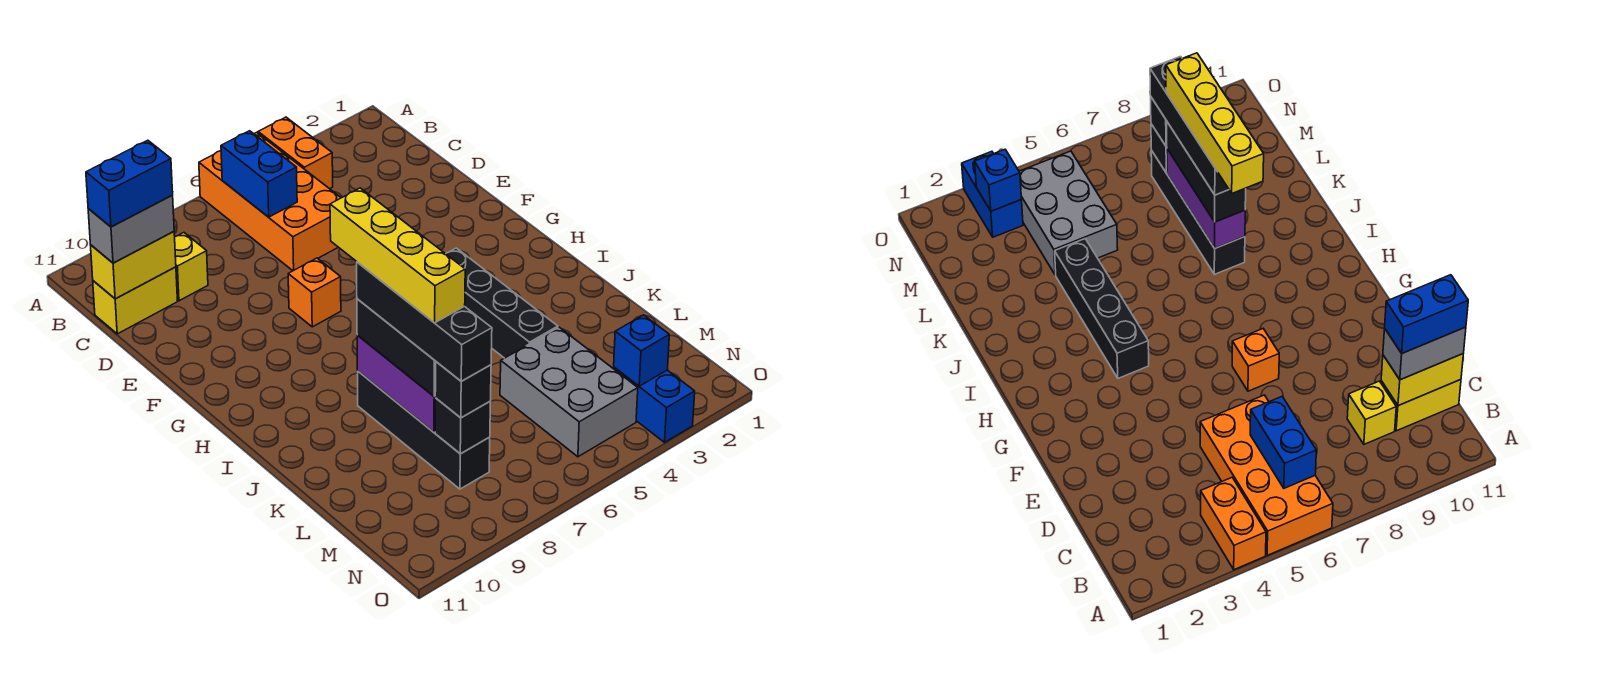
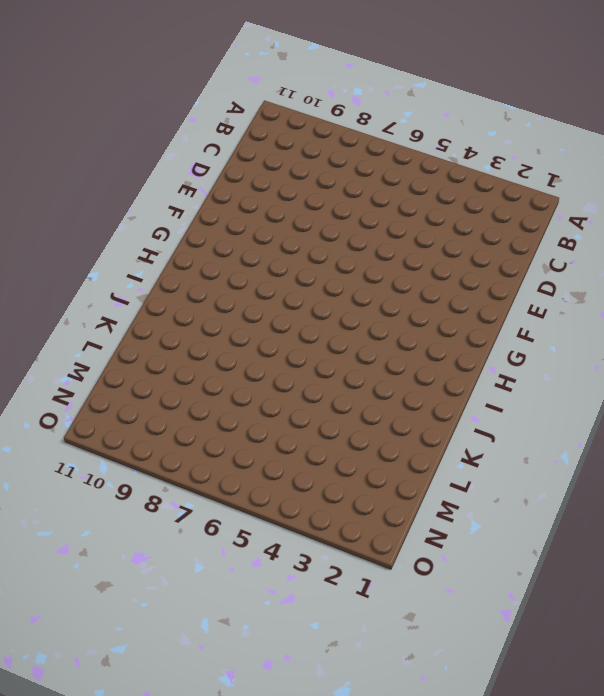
none -> orange 1x2 brick [258,117,333,189]
none -> orange 2x4 brick [199,132,341,271]
none -> yellow 1x1 brick [175,233,208,301]

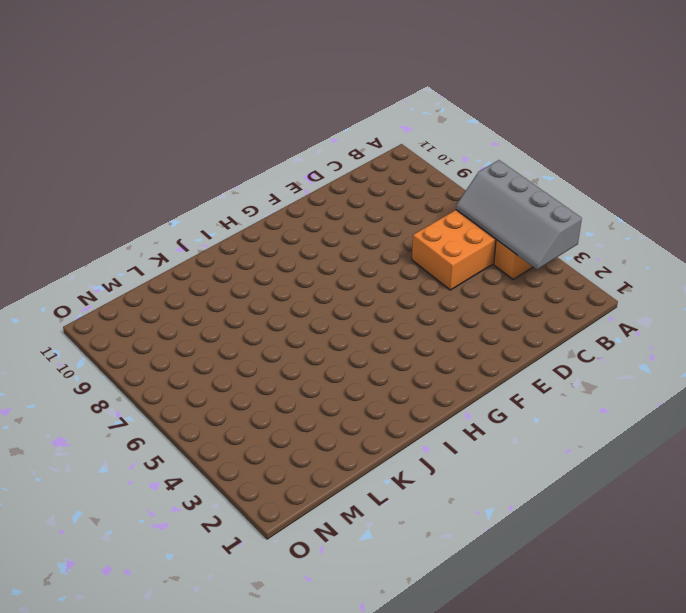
grey 2x4 slope [456,160,582,270] -> blue 1x2 brick [221,131,297,217]
none -> yellow 1x1 brick [175,233,208,301]
none -> yellow 1x2 brick [93,267,178,334]
none -> orange 1x1 brick [288,258,341,327]

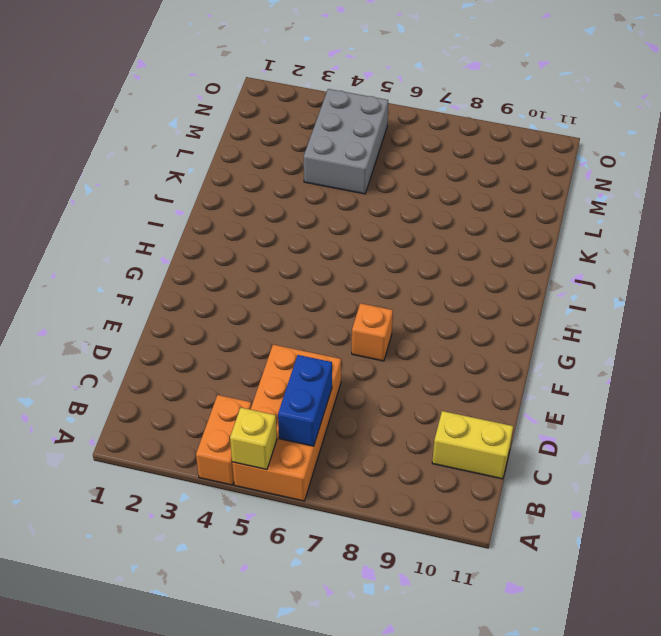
yellow 1x1 brick [230,408,277,470] -> yellow 1x1 brick moved to [175,233,208,301]
none -> black 1x4 brick [446,248,558,358]
none -> black 1x4 brick [358,371,490,489]
none -> blue 1x2 brick [614,367,695,442]

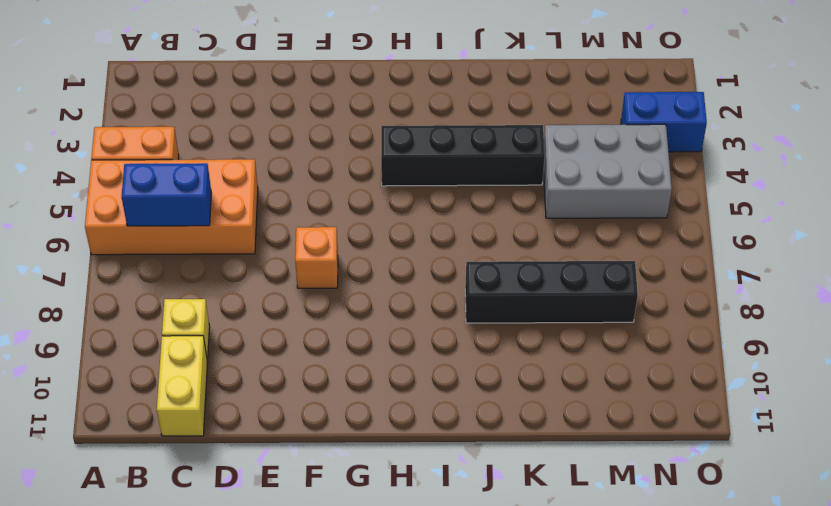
none -> yellow 1x2 brick [91,232,176,299]
none -> purple 1x3 brick [357,335,435,432]
none -> black 1x1 brick [435,398,491,454]

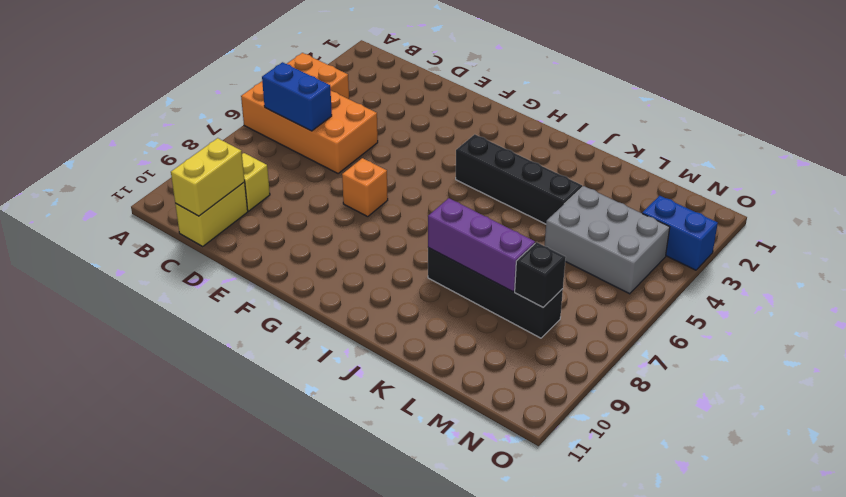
none -> blue 1x1 brick [614,315,669,386]
none -> grey 1x2 brick [88,195,174,263]
none -> black 1x3 brick [357,299,436,396]

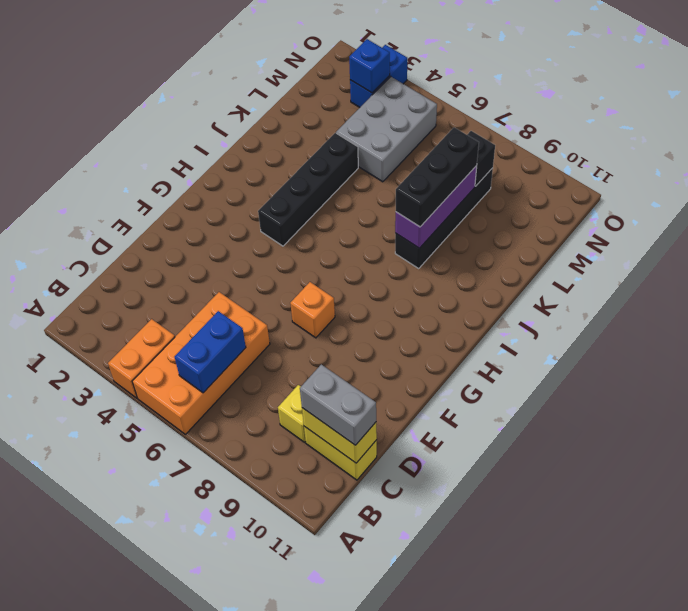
none -> black 1x1 brick [435,362,491,418]
none -> blue 1x2 brick [86,140,173,227]
none -> black 1x4 brick [357,262,492,381]

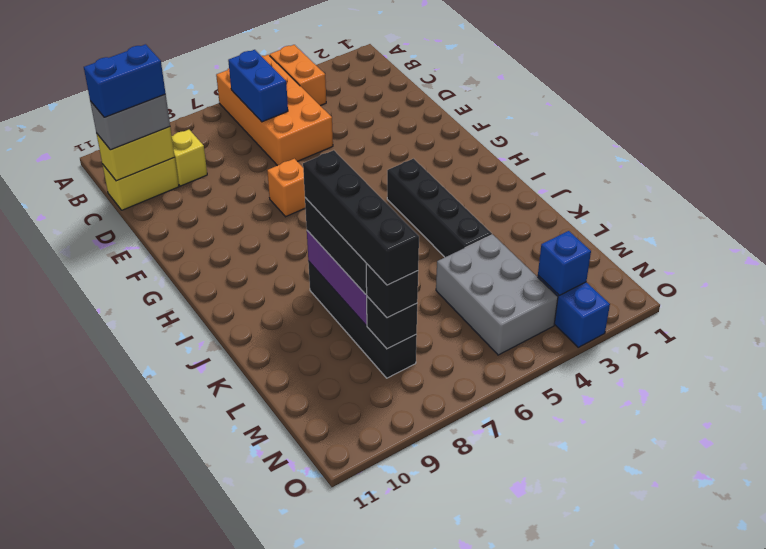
none -> yellow 1x4 brick [330,188,465,323]

